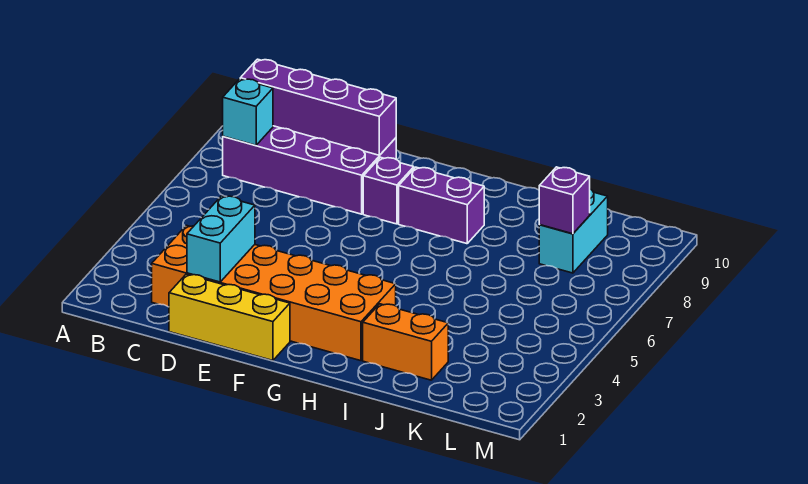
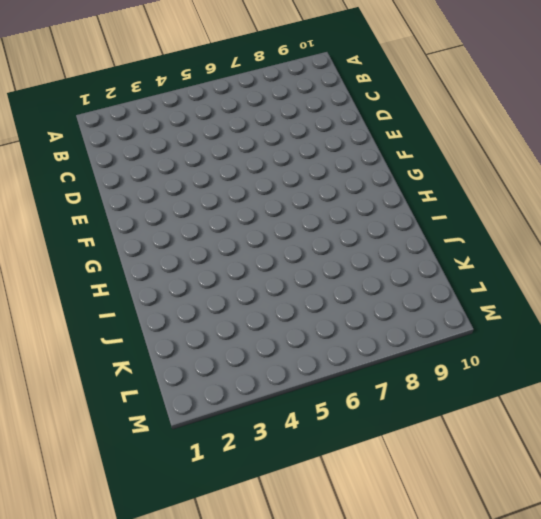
none -> purple 2x4 brick [223,126,396,214]
none -> orange 2x6 brick [152,225,396,361]

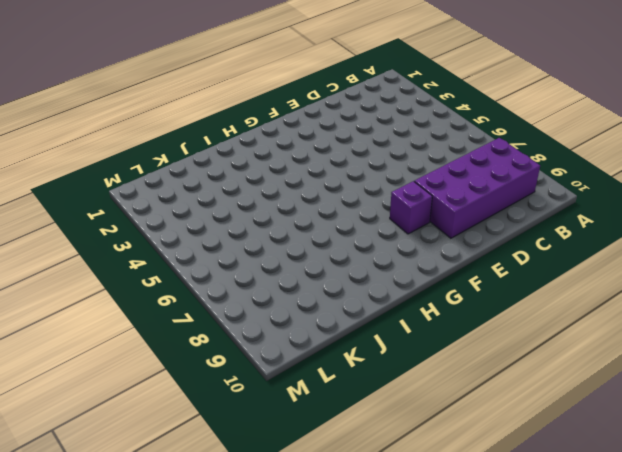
none -> orange 2x6 brick [152,225,396,361]
none -> yellow 1x3 brick [169,274,290,361]

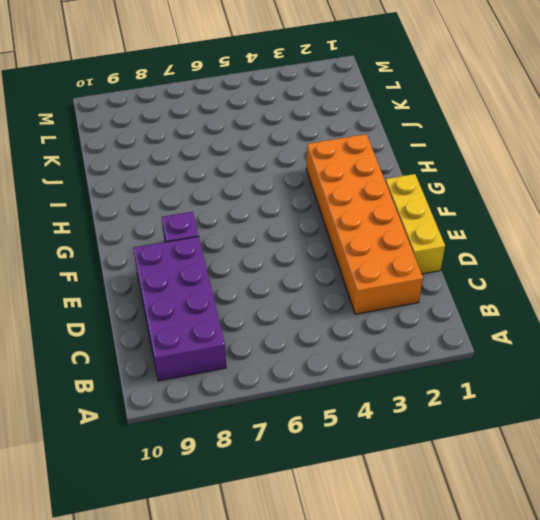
none -> purple 1x2 brick [399,167,484,244]
none -> orange 1x2 brick [363,304,448,380]

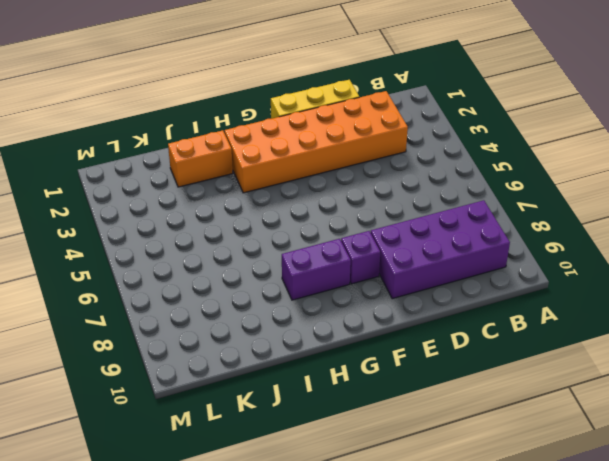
none -> cyan 1x2 brick [539,189,608,273]
none -> cyan 1x1 brick [223,79,273,145]

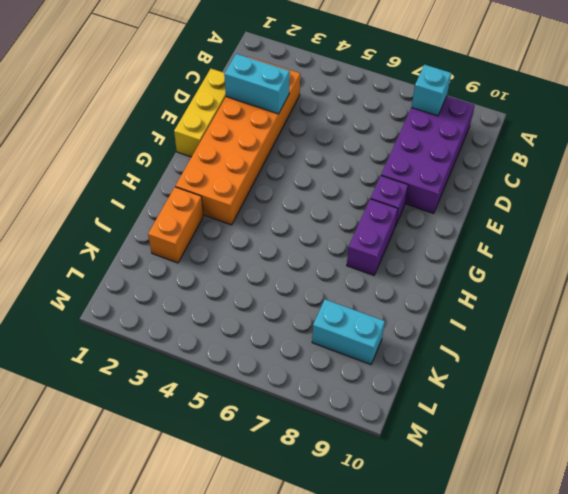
none -> purple 1x4 brick [240,59,396,155]
none -> purple 1x1 brick [539,167,590,234]

